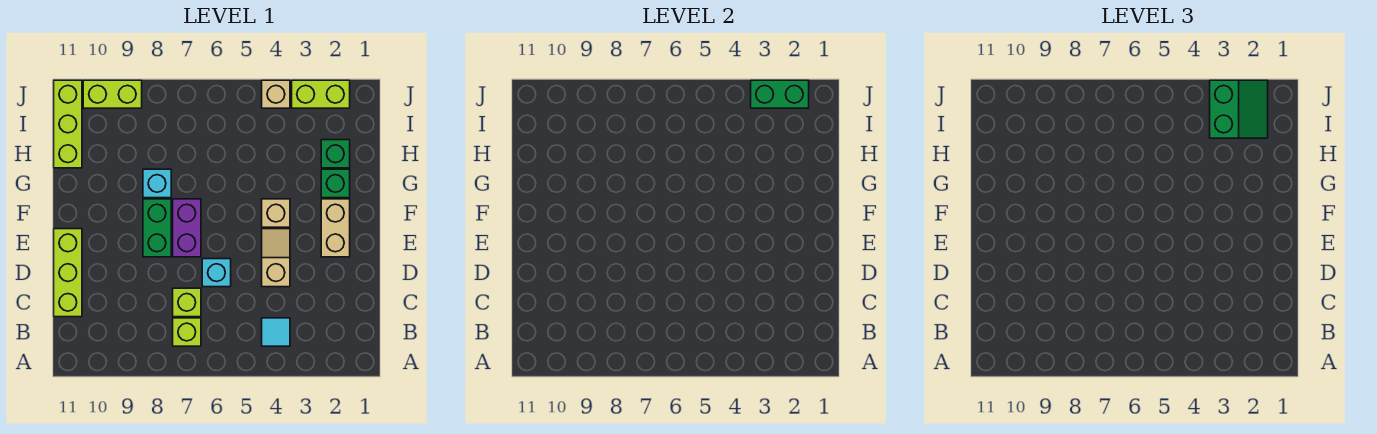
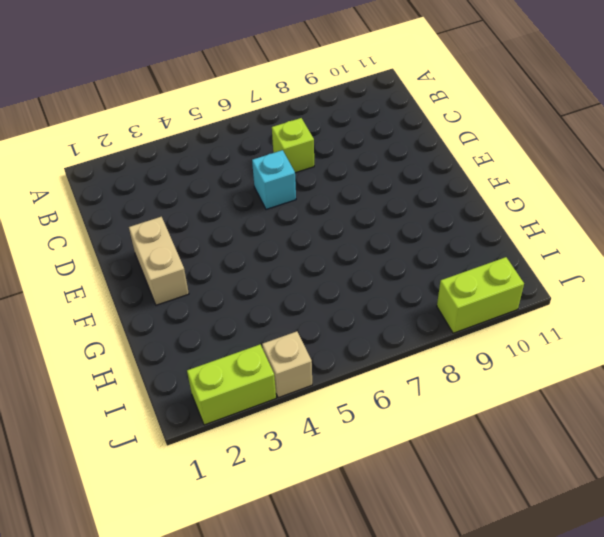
none -> cyan 1x1 tile [262,318,290,346]
none -> lime 1x1 brick [173,318,201,346]
none -> lime 1x3 brick [54,229,82,317]

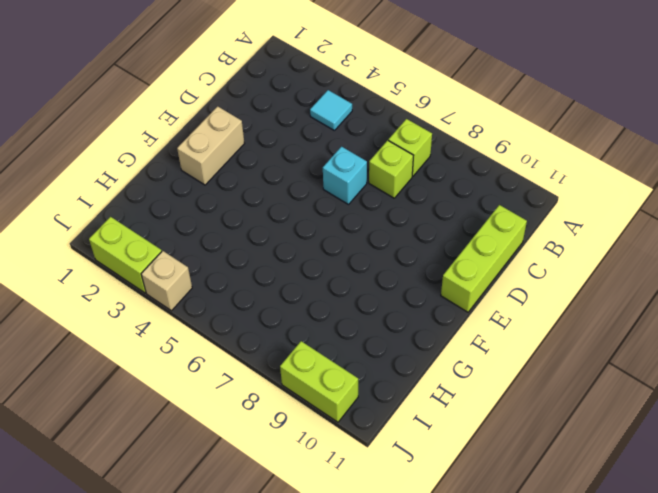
none -> tan 1x2 slope [262,229,290,287]
none -> purple 1x2 brick [173,199,201,257]
none -> green 1x2 brick [143,199,171,257]

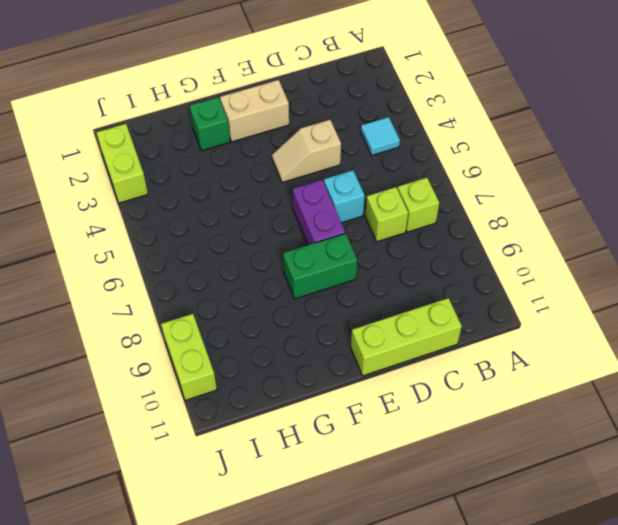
purple 1x2 brick [293,180,345,245] -> purple 1x2 brick turned to [173,199,201,257]
none -> tan 1x1 brick [262,199,290,227]
none -> cyan 1x1 brick [143,169,171,198]
none -> green 1x1 brick [321,140,350,168]

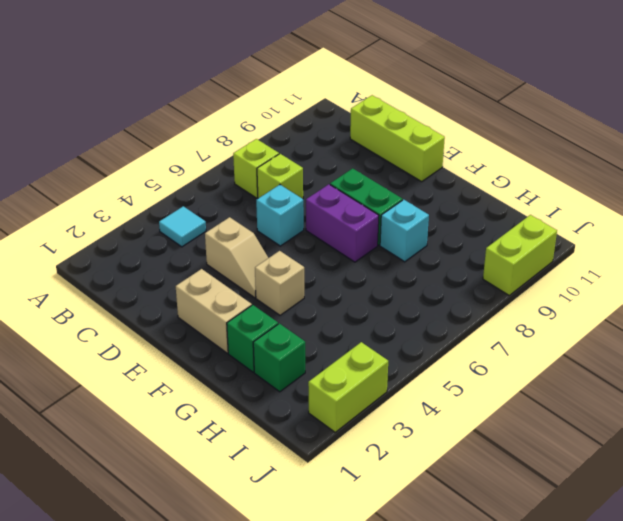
none -> lime 1x3 brick [54,80,82,168]
none -> tan 1x1 brick [262,80,290,108]
none -> green 1x2 brick [751,80,809,108]

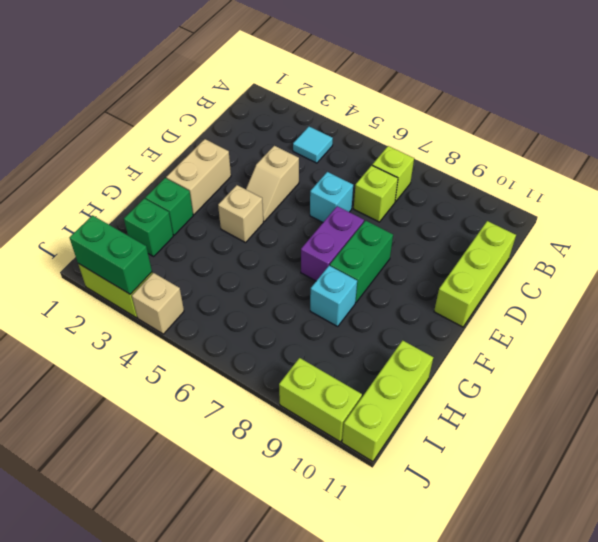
none -> green 2x2 slope [1210,80,1268,138]

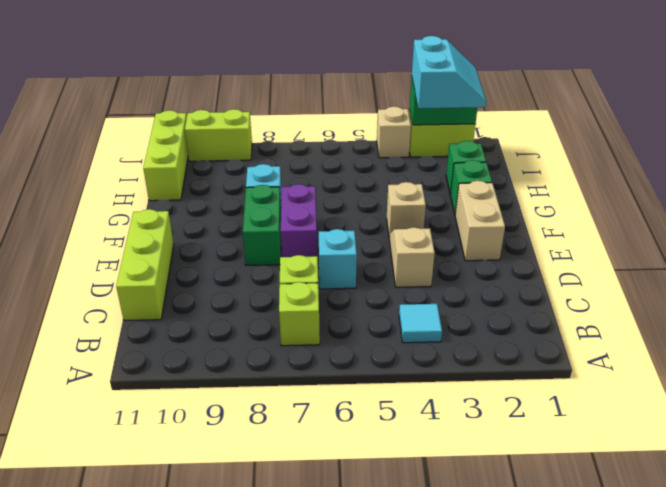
cyan 2x2 slope [412,36,486,109] -> green 2x2 slope [1210,80,1268,138]

